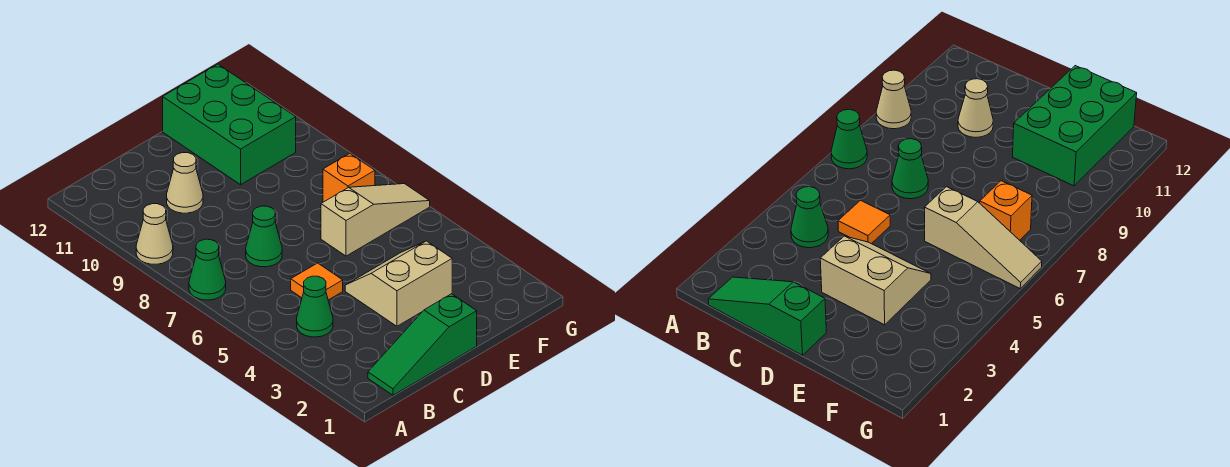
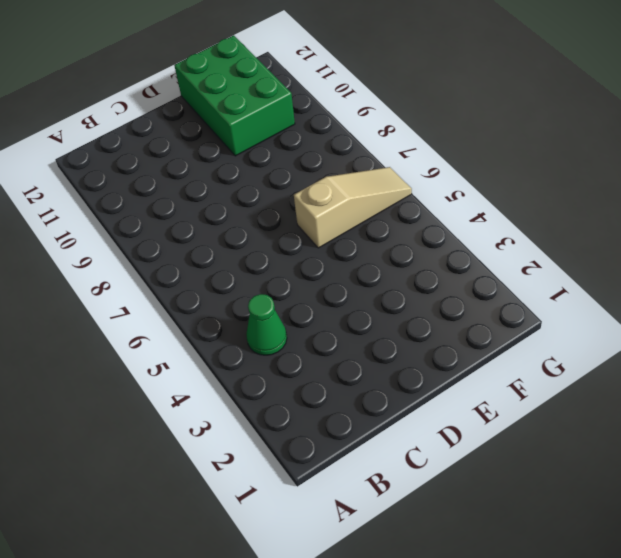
none -> green 1x1 cone [189,239,226,300]
none -> tan 1x1 cone [136,204,173,264]

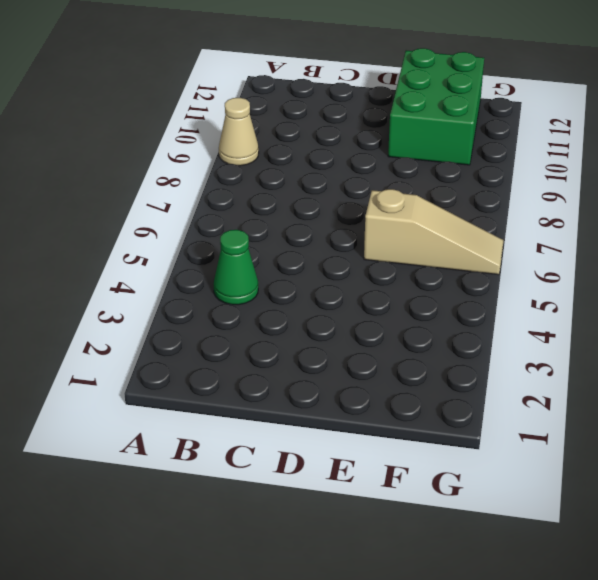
none -> green 1x1 cone [189,239,226,300]
none -> green 1x3 slope [368,294,477,395]

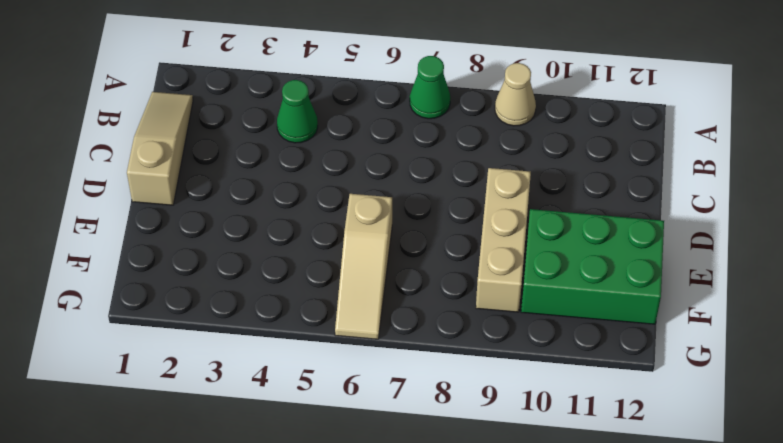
tan 1x3 slope [127,92,193,205] -> green 1x3 slope [368,294,477,395]
tan 1x3 brick [476,168,531,312] -> none
none -> orange 1x1 tile [291,263,343,300]
none -> green 1x1 cone [246,206,282,267]

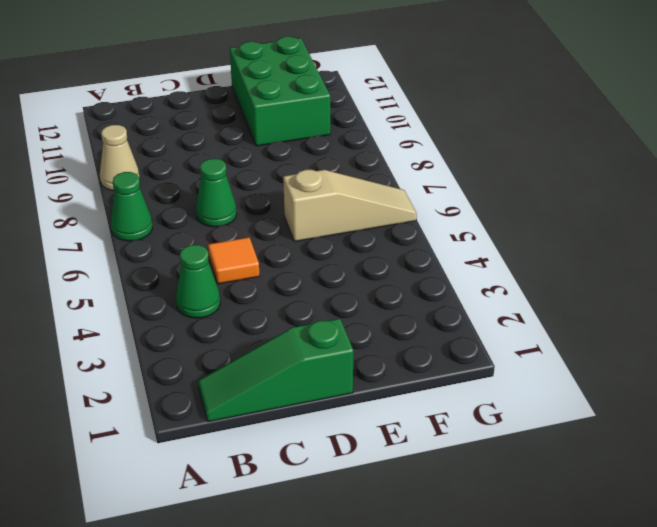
none -> tan 1x1 cone [167,153,203,213]
none -> tan 2x2 slope [345,241,452,326]

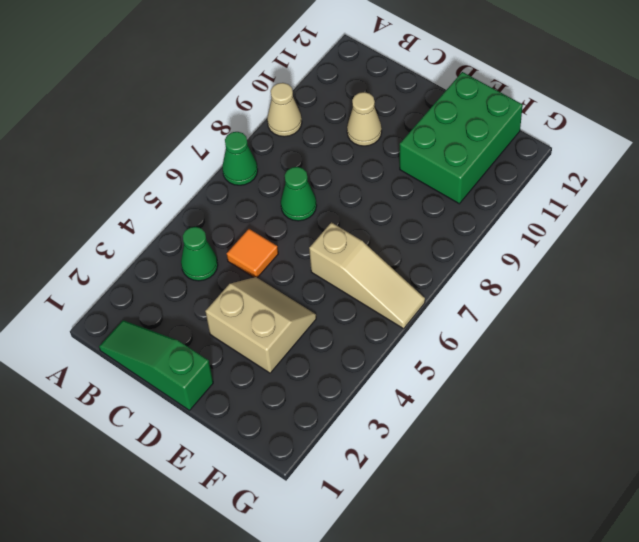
none -> orange 1x1 brick [323,153,375,202]

